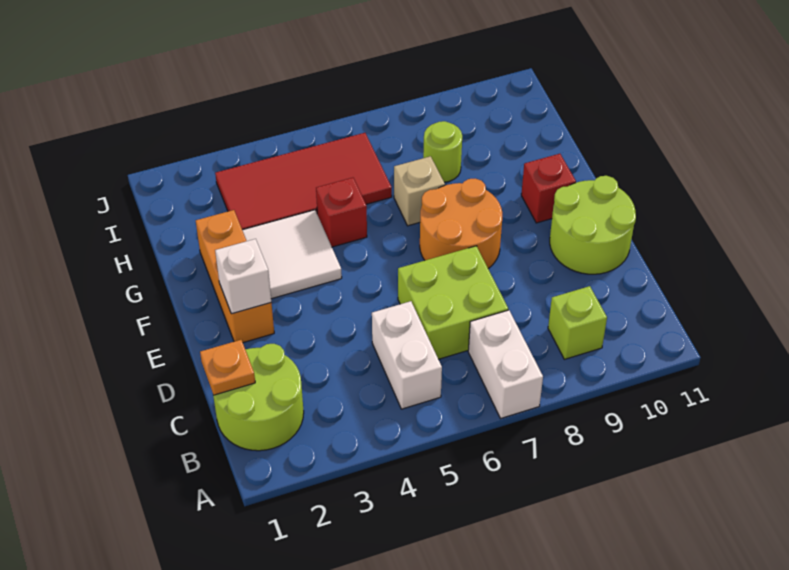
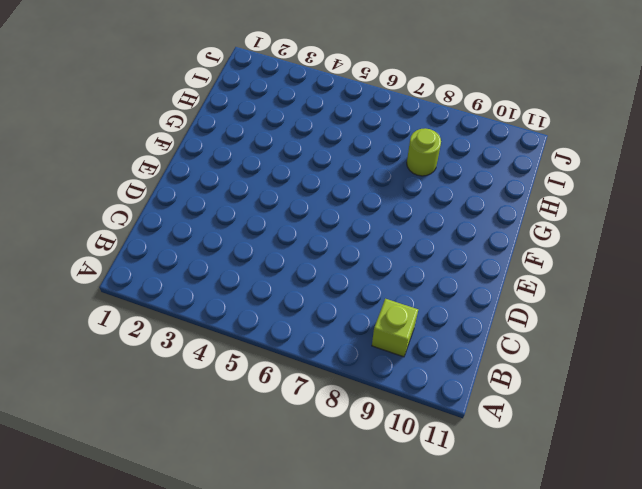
none -> white 1x2 brick [468,310,543,418]
none -> lime 2x2 round brick [213,344,304,451]
none -> white 1x2 brick [372,301,442,409]

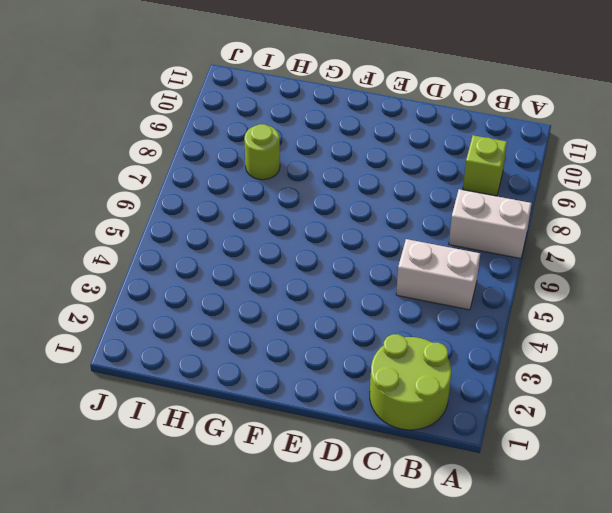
none -> lime 2x2 brick [398,246,508,359]
none -> lime 2x2 round brick [550,176,636,274]
none -> orange 1x3 brick [196,210,274,343]

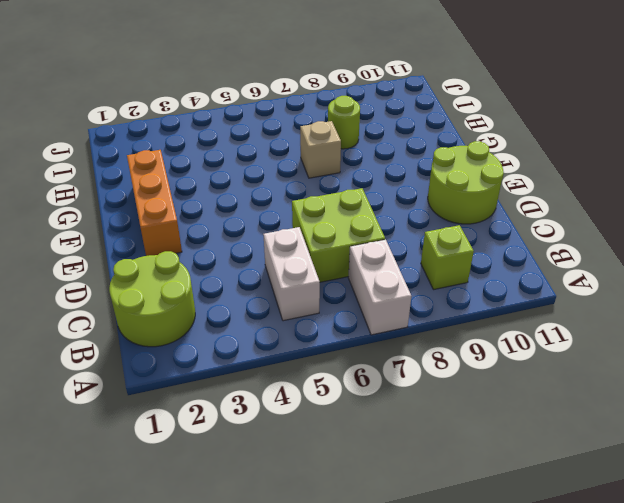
none -> orange 2x2 round brick [420,179,502,268]
none -> white 2x2 tile [242,210,342,299]
none -> red 1x1 brick [521,154,576,223]

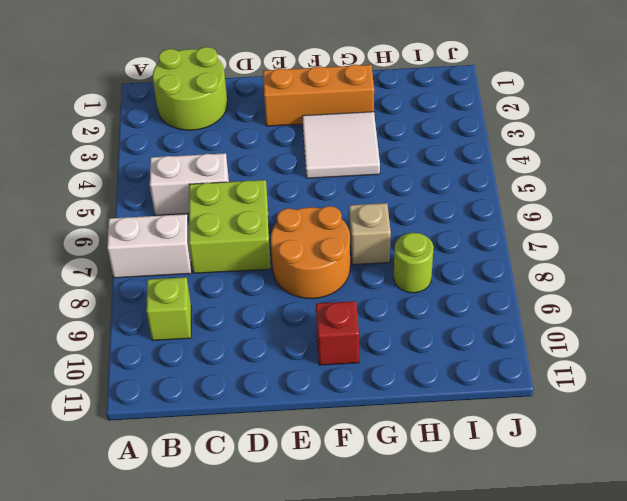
none -> lime 2x2 round brick [550,176,636,274]
none -> red 1x1 brick [316,178,367,247]
none -> red 2x4 tile [215,133,392,230]

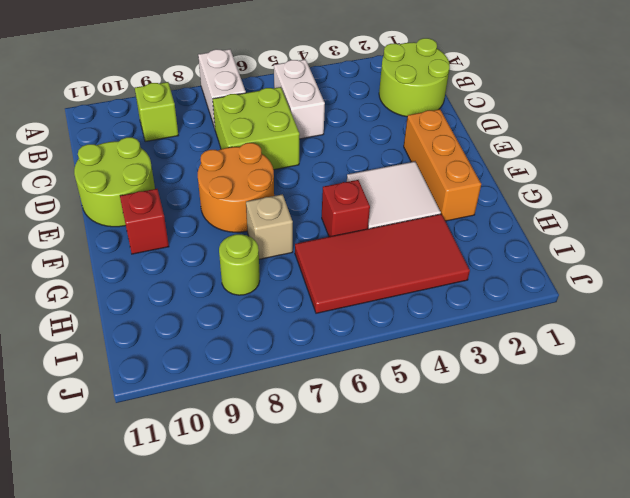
none -> orange 1x1 plate [200,340,255,395]
none -> white 1x1 brick [215,239,271,314]

